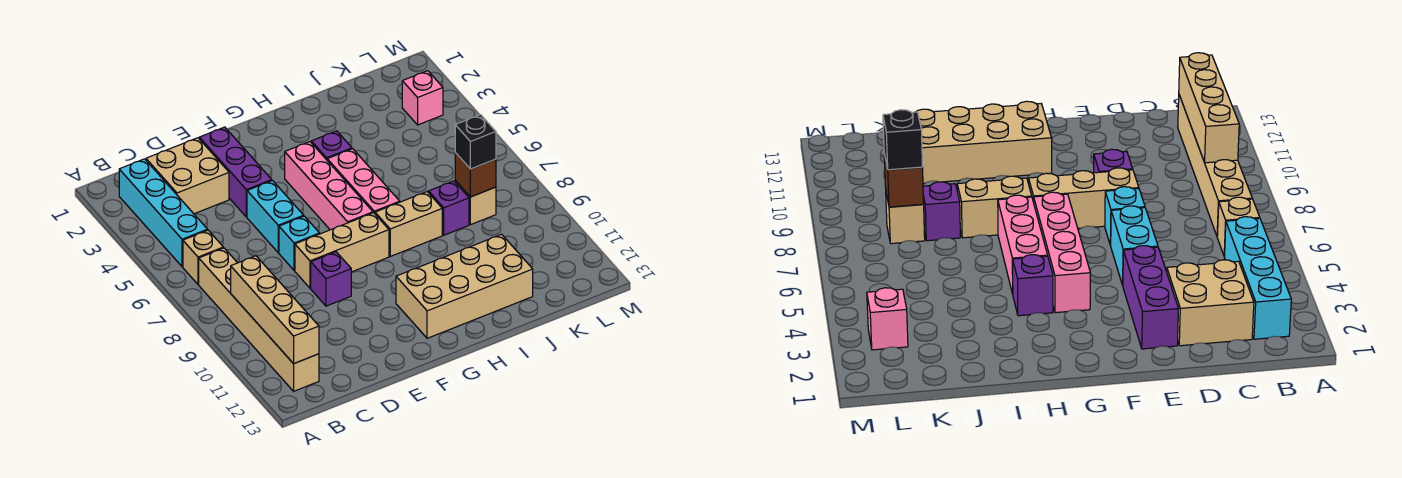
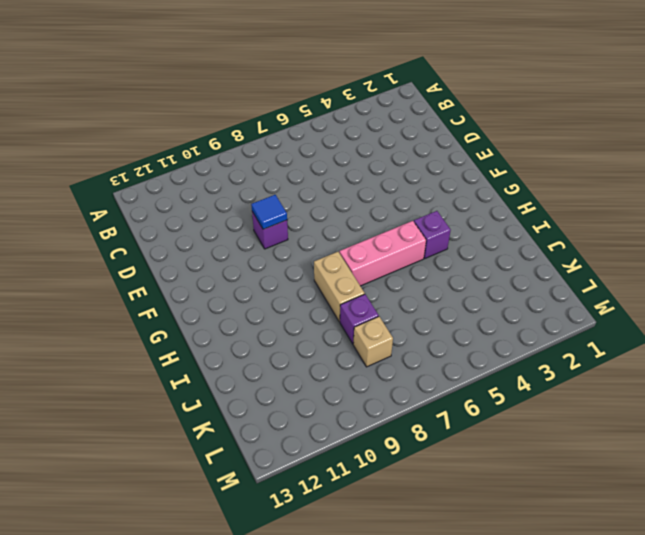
blue 1x1 tile [251,195,287,229] -> none
none -> cyan 1x4 brick [119,159,208,267]
none -> tan 1x1 brick [183,230,223,284]
none -> tan 1x6 brick [199,248,319,391]

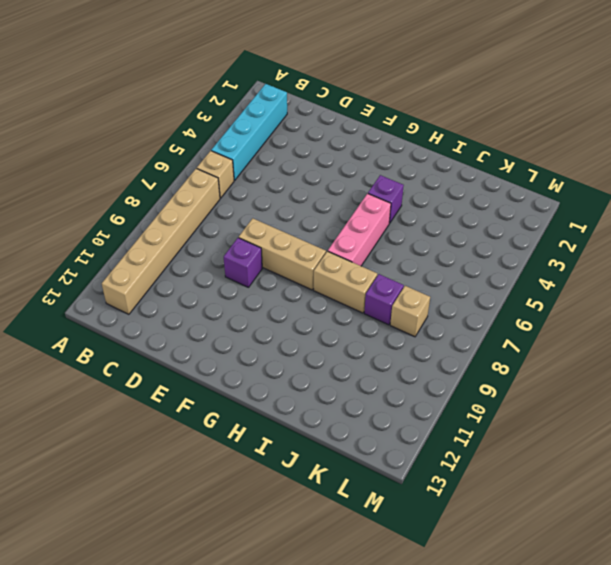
none -> tan 2x2 brick [146,138,229,214]
none -> purple 1x3 brick [199,127,272,217]
none -> cyan 1x2 brick [247,181,304,253]

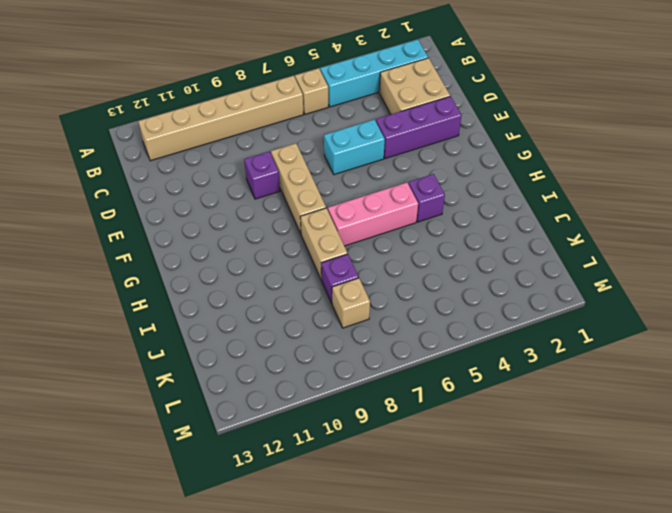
none -> cyan 1x1 brick [279,216,320,271]
none -> pink 1x4 brick [285,142,373,230]
none -> tan 2x4 brick [396,234,533,338]

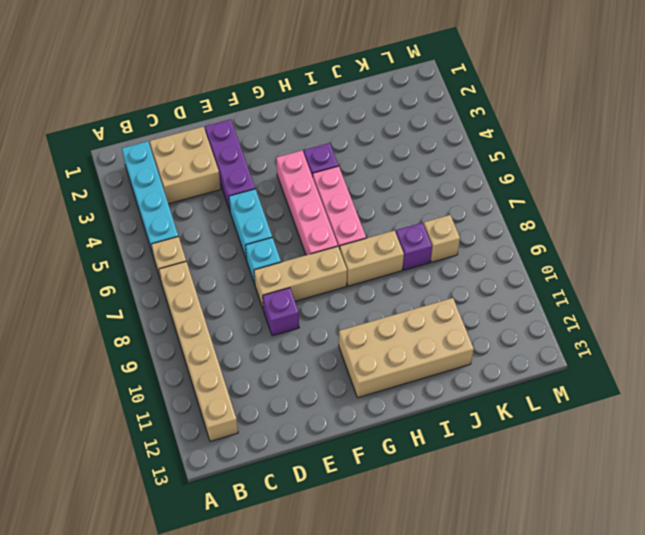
none -> pink 1x1 brick [402,71,443,125]
none -> tan 1x4 brick [231,256,319,364]
none -> brown 1x1 brick [455,153,496,197]

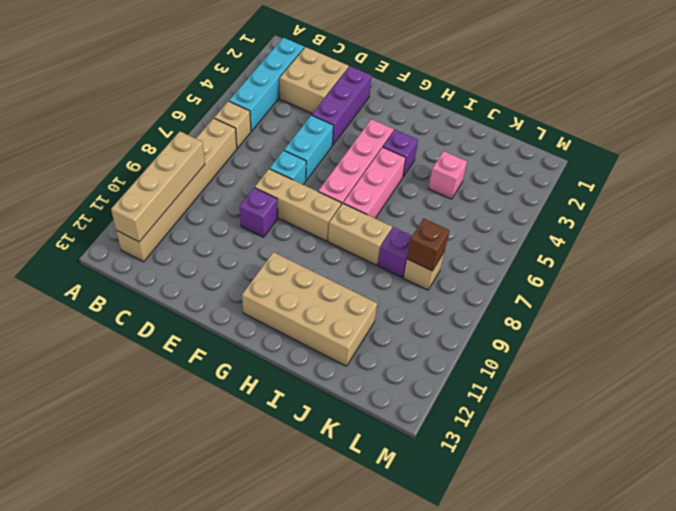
pink 1x1 brick [428,151,467,199] -> pink 1x1 brick moved to [402,71,443,125]
none -> black 1x1 brick [455,115,496,169]

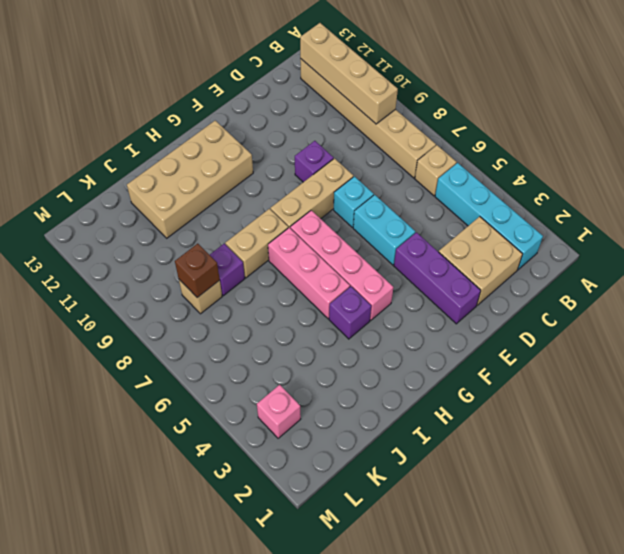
none -> black 1x1 brick [455,115,496,169]

